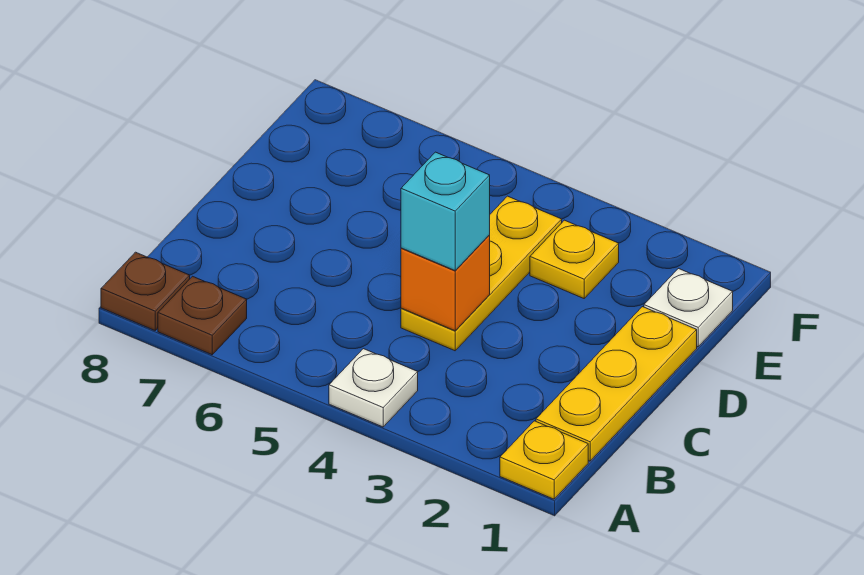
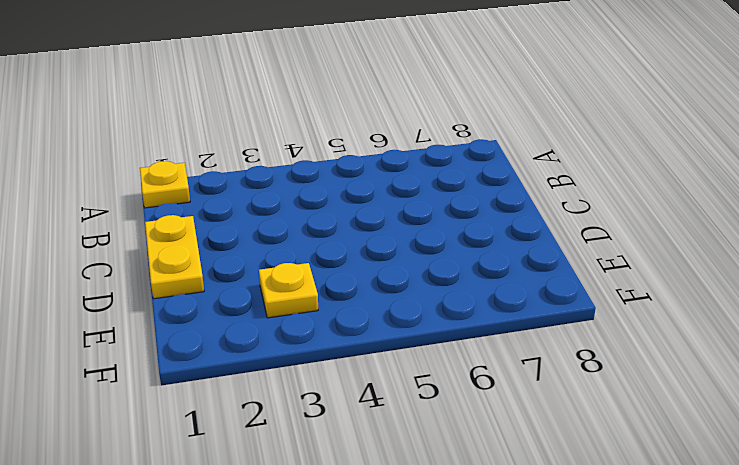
yellow 1x2 plate [145,215,204,299] -> yellow 1x3 plate [536,307,697,461]
none -> white 1x1 plate [329,349,418,427]
none -> brown 1x1 plate [158,276,247,355]

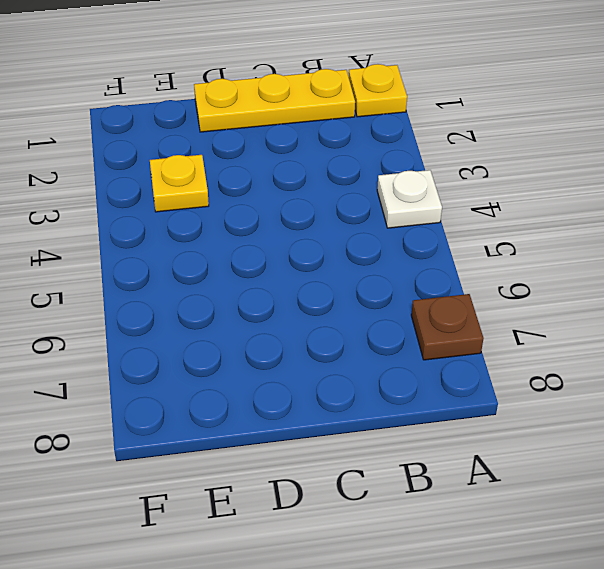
none -> brown 1x1 plate [101,252,190,330]
none -> yellow 1x3 plate [401,196,562,351]

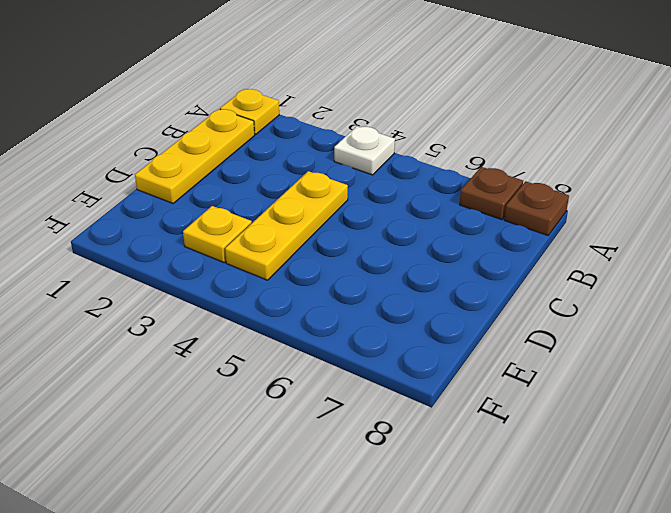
none -> white 1x1 plate [644,269,733,347]
none -> orange 1x1 brick [401,235,490,331]

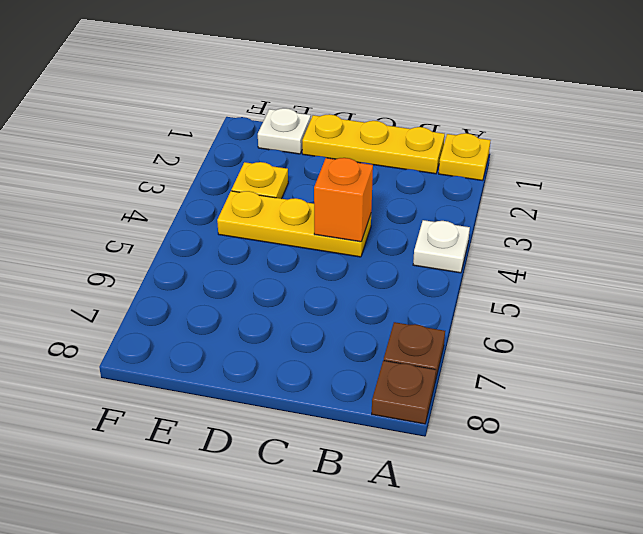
none -> cyan 1x1 brick [401,152,490,270]

